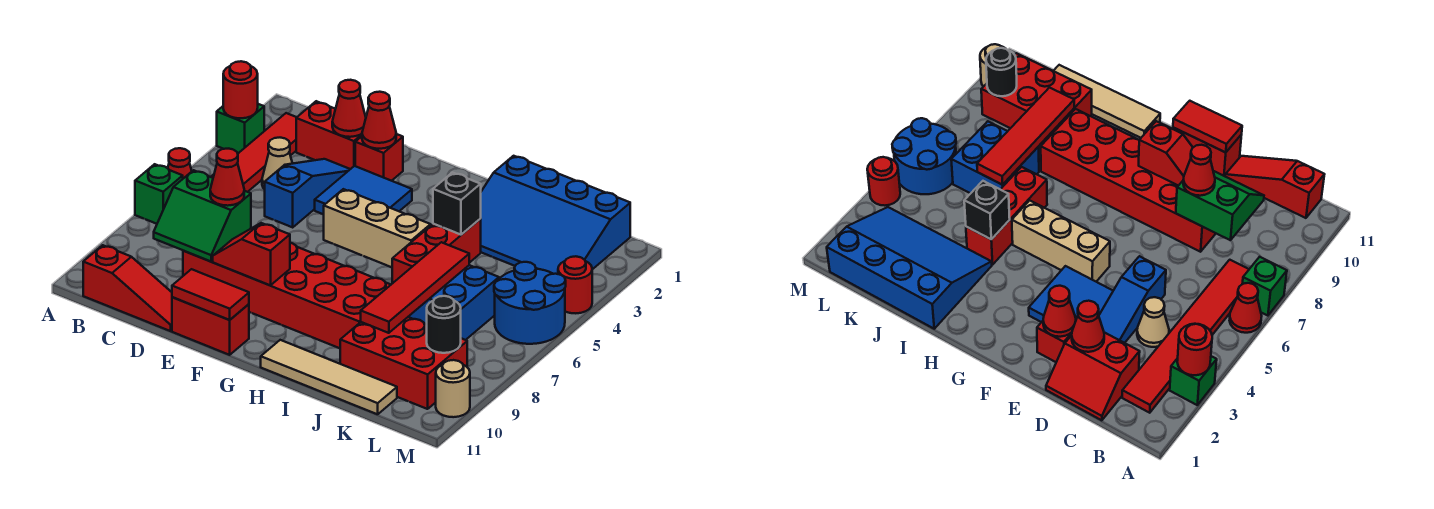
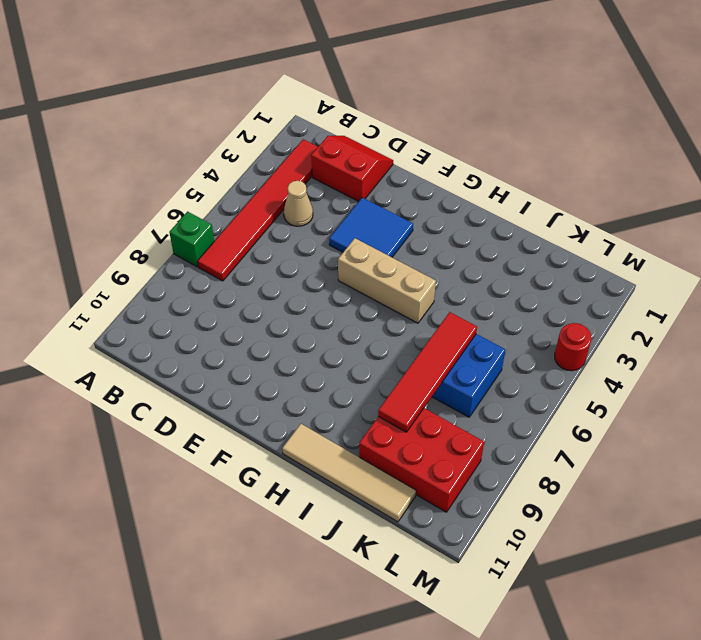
none -> green 1x1 brick [217,104,264,153]
none -> red 1x1 cone [168,148,192,178]
none -> red 1x3 slope [83,245,172,331]
none -> blue 1x3 slope [265,159,350,227]

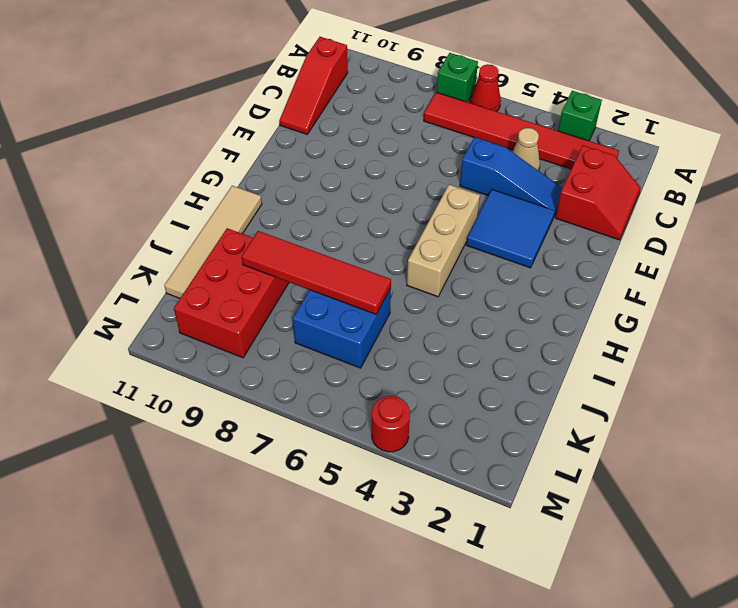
none -> red 2x6 brick [183,243,391,348]
none -> red 1x1 brick [355,134,403,181]
none -> red 1x2 brick [172,297,249,355]
none -> blue 3x4 slope [480,156,630,274]

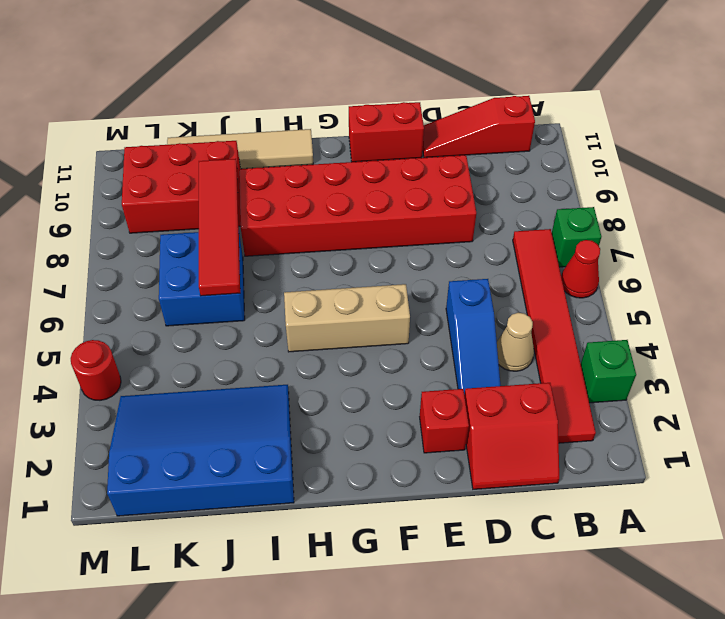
none -> blue 2x2 tile [315,166,412,214]
none -> red 1x3 brick [392,219,481,283]
none -> blue 2x2 round brick [494,262,566,344]
none -> tan 1x1 round brick [436,360,470,417]

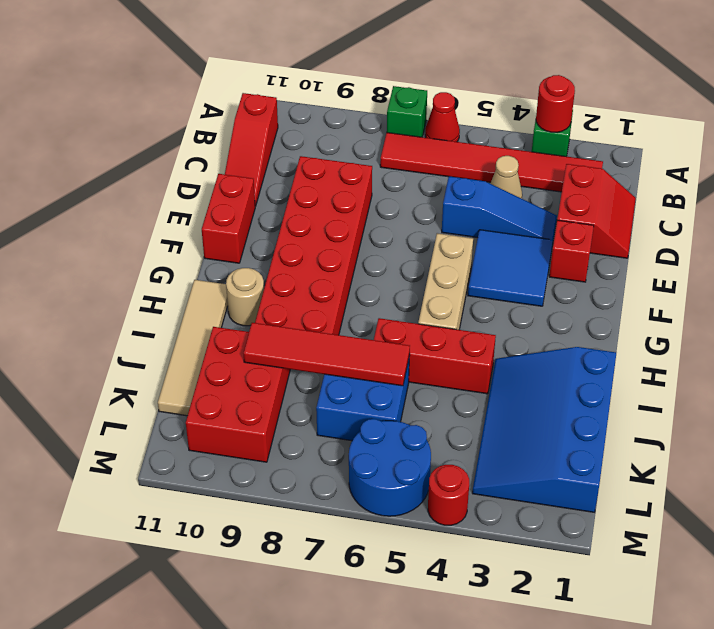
tan 1x1 round brick [226,268,264,326] -> tan 1x1 round brick moved to [436,360,470,417]
none -> green 2x2 slope [154,170,251,262]
none -> red 1x1 cone [332,80,366,137]
none -> red 1x1 cone [362,92,396,149]
none -> red 1x2 slope [213,223,290,285]

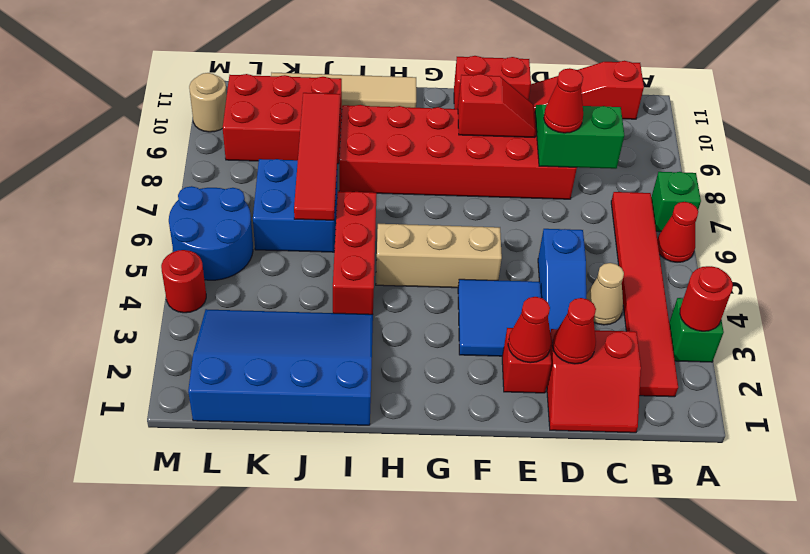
none -> red 1x2 tile [172,269,249,320]
none -> black 1x1 brick [433,173,481,235]
none -> black 1x1 round brick [427,296,461,353]

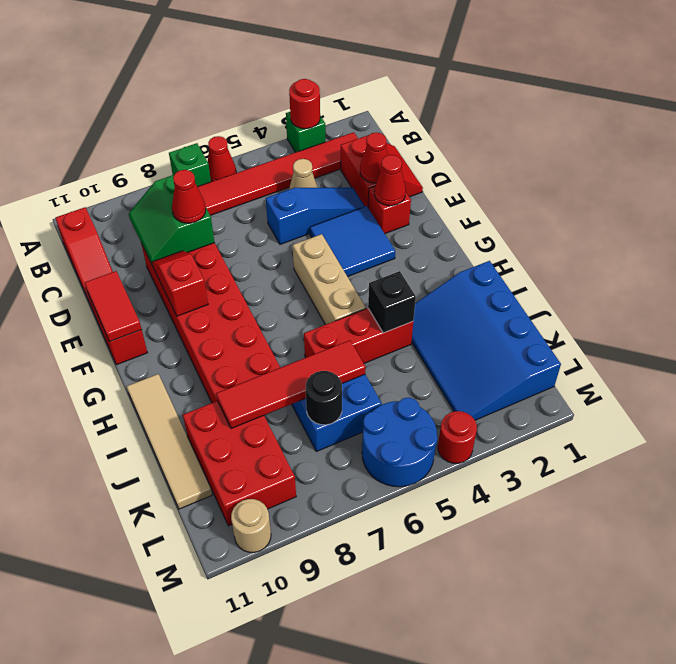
black 1x1 round brick [306,371,342,425] -> black 1x1 round brick moved to [427,296,461,353]

